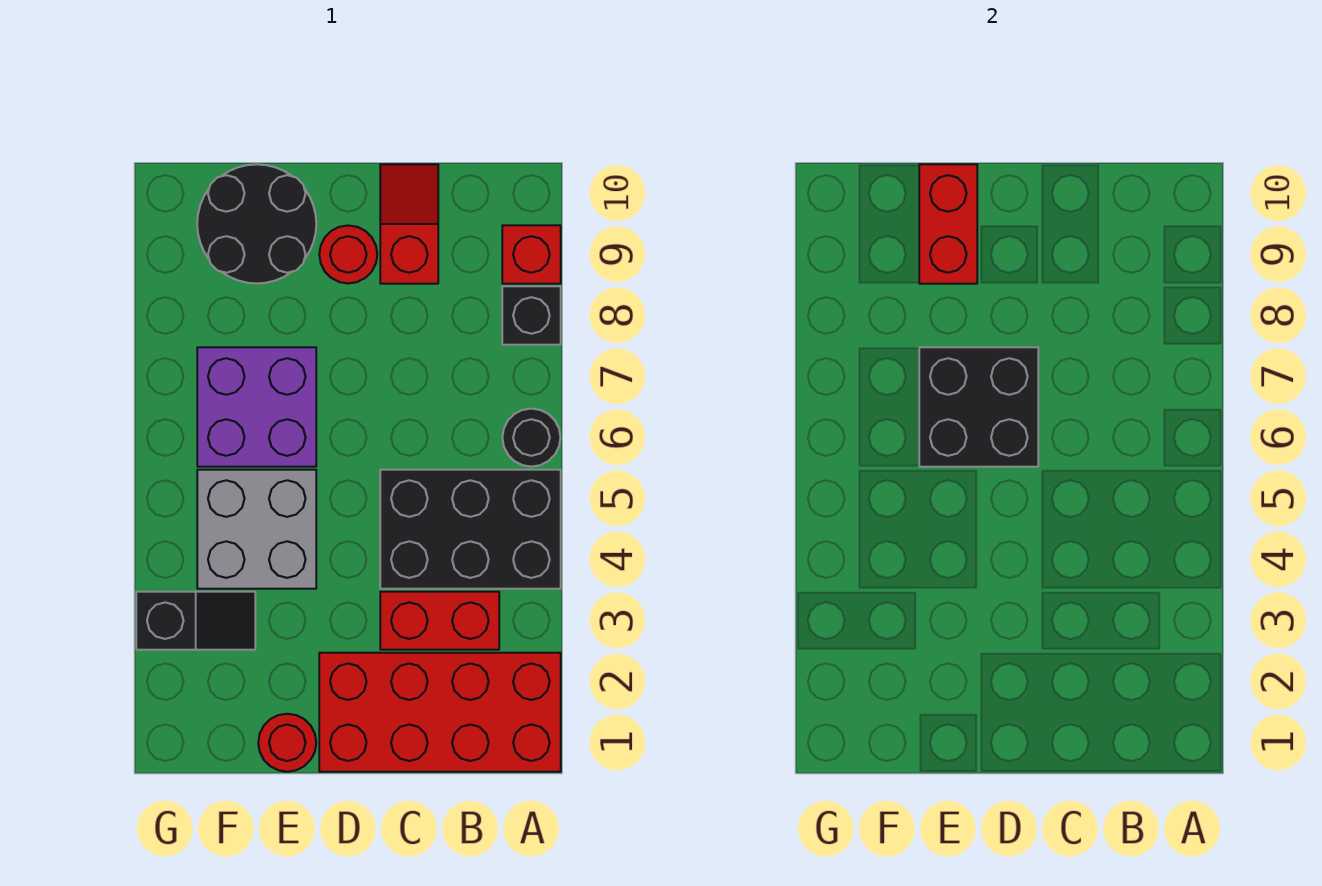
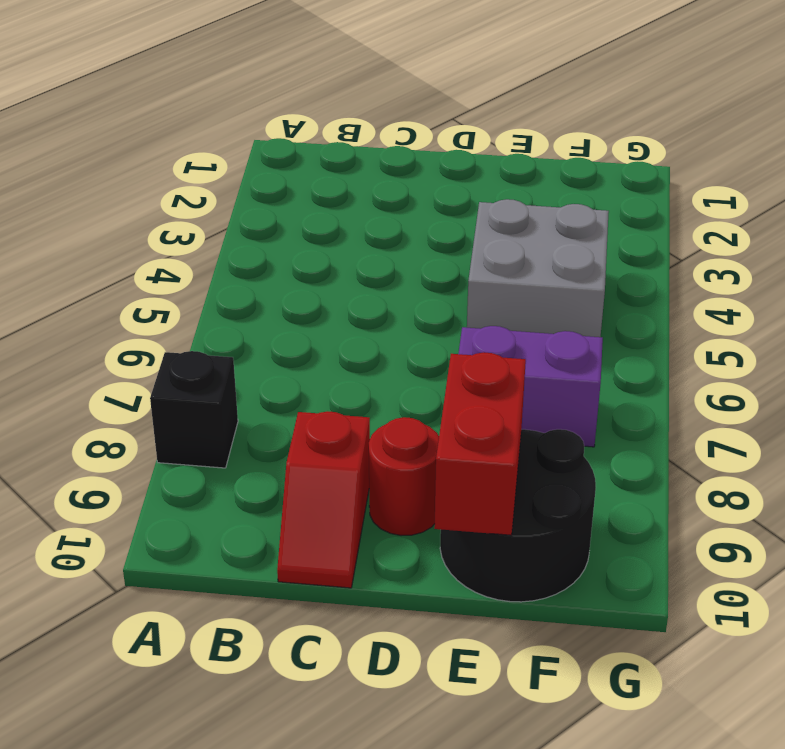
purple 1x2 brick [458,326,603,447] -> purple 2x2 brick [197,347,316,467]
none -> red 2x4 brick [319,653,561,772]
none -> black 2x3 brick [380,470,561,589]
none -> black 1x1 round brick [502,409,560,467]

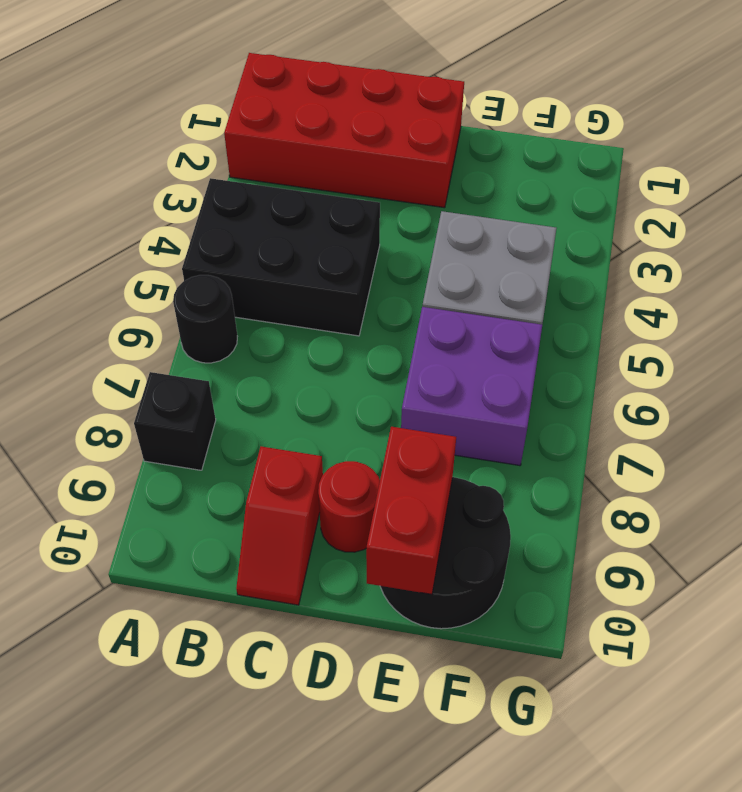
none -> red 1x1 brick [502,225,561,284]
none -> red 1x2 brick [380,592,499,650]
none -> red 1x1 round brick [258,714,316,772]

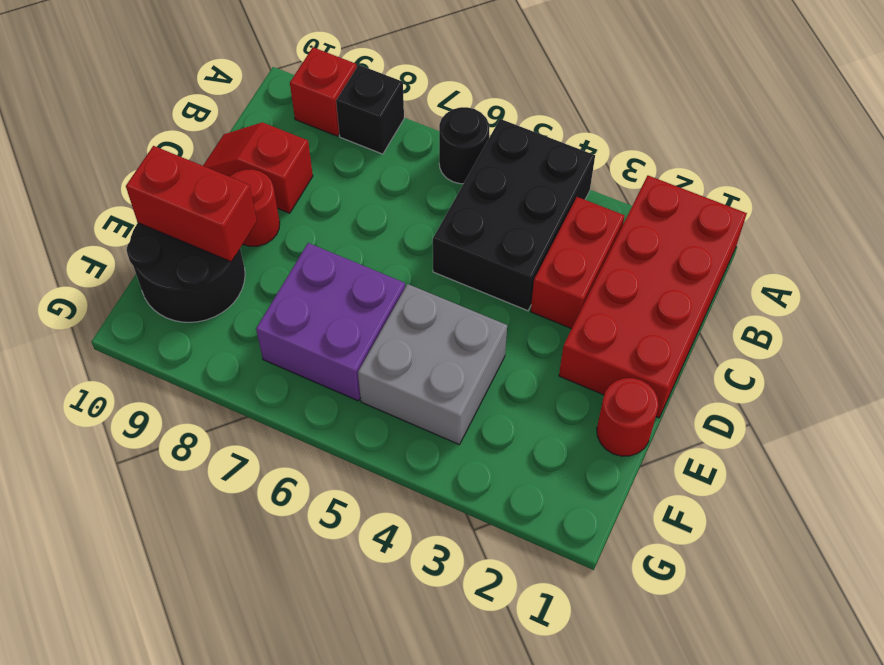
none -> black 1x2 slope [136,592,255,650]
none -> black 2x2 brick [919,347,1038,467]

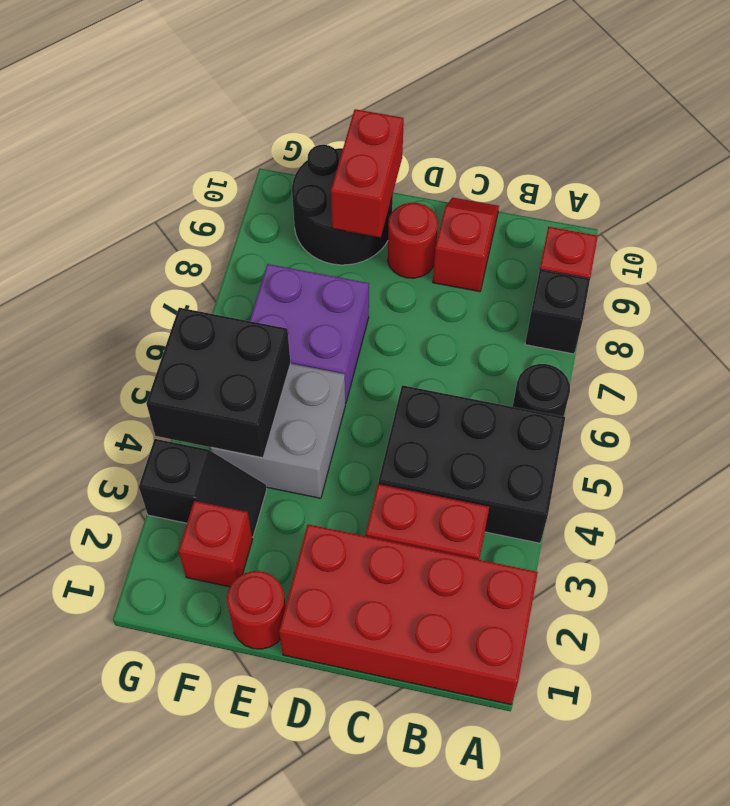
red 1x1 brick [178,501,252,587] -> none
black 2x2 brick [146,308,291,458] -> black 2x2 brick moved to [919,347,1038,467]

